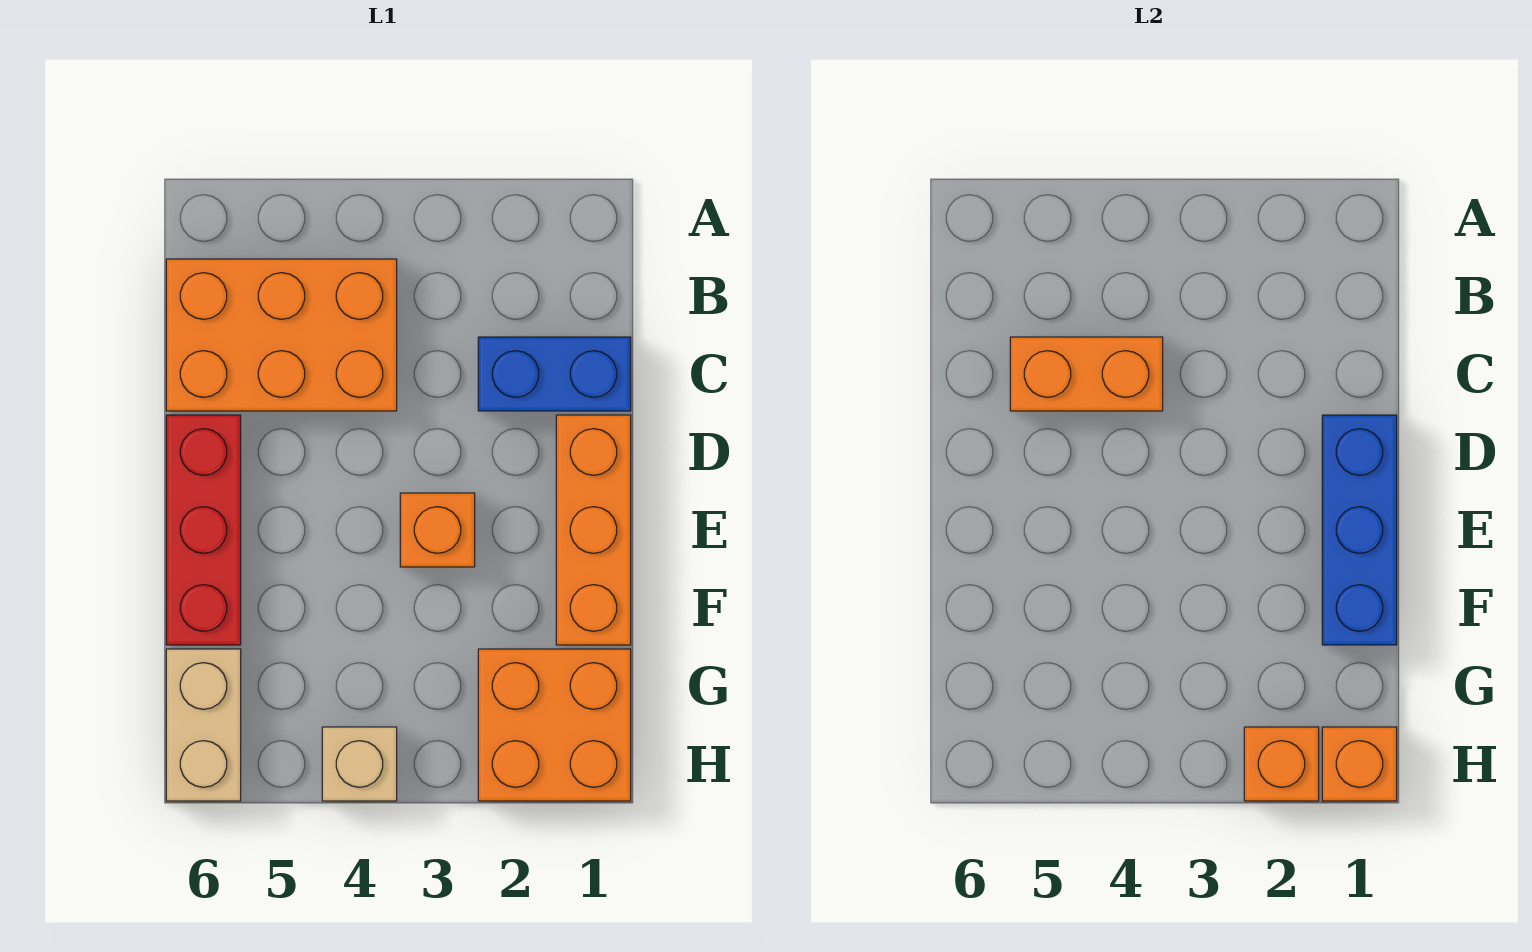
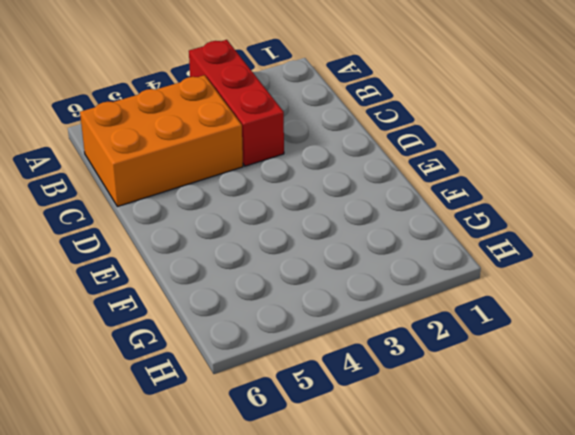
red 1x3 brick [189,40,284,166] -> red 1x3 brick moved to [166,415,241,645]
none -> blue 1x2 brick [478,337,631,411]
none -> orange 1x3 brick [556,415,631,645]
none -> orange 1x1 brick [400,493,475,567]

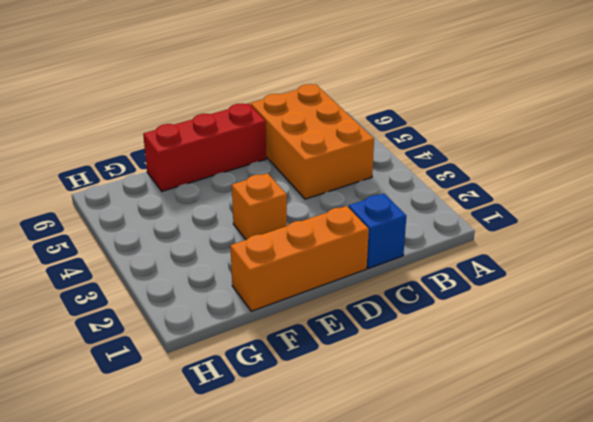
blue 1x1 brick [349,194,406,269] -> blue 1x2 brick [478,337,631,411]
none -> orange 2x2 brick [478,649,631,801]
none -> tan 1x2 brick [166,649,241,801]
none -> tan 1x1 brick [322,727,397,801]

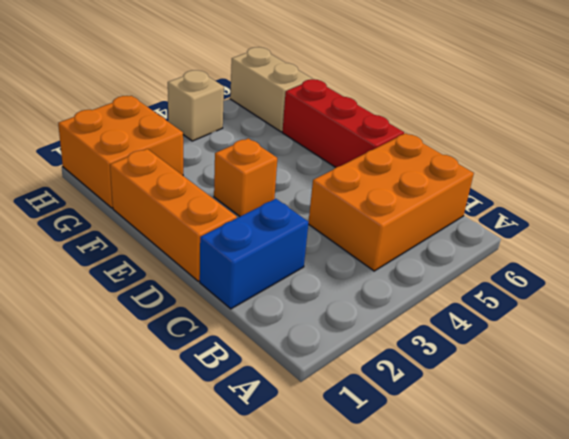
none -> orange 1x2 brick [1010,337,1163,411]
none -> blue 1x3 brick [1322,415,1397,645]
none -> orange 1x1 brick [1322,727,1397,801]

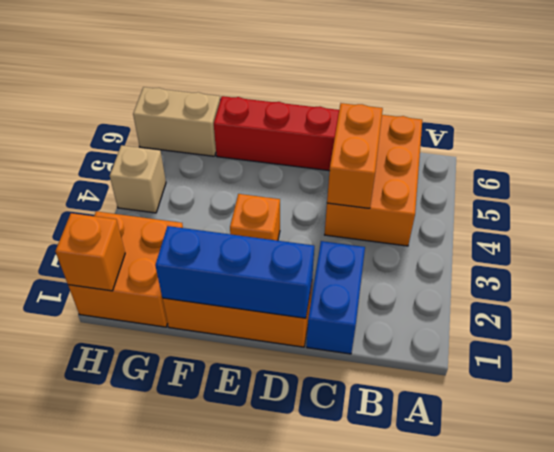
none -> orange 1x1 brick [1244,727,1319,801]

